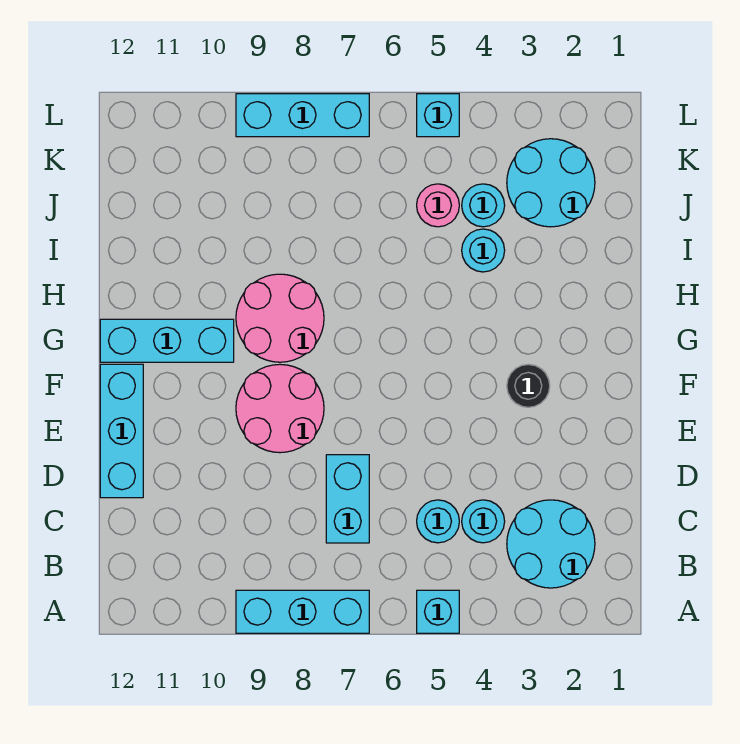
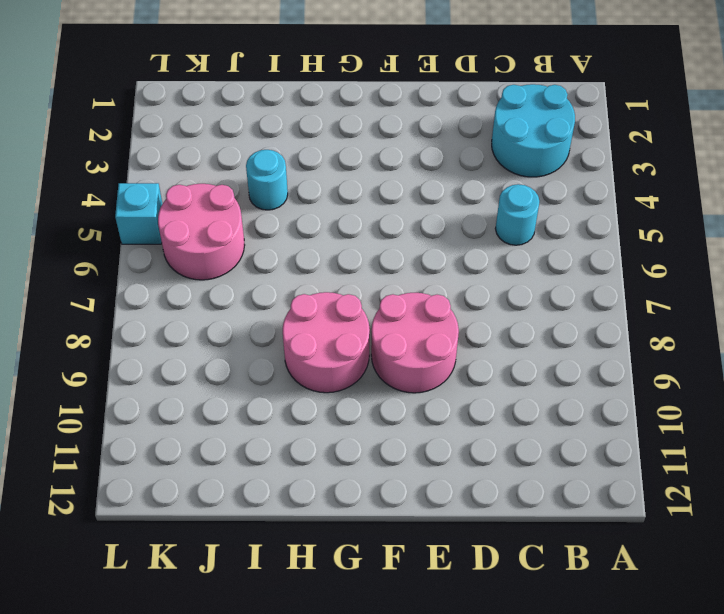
pink 2x2 round brick [158,184,245,280] -> pink 1x1 round brick [417,184,459,227]
none -> cyan 1x1 brick [417,590,459,633]
none -> cyan 1x3 brick [236,590,369,633]
none -> cyan 1x1 round brick [462,500,505,543]

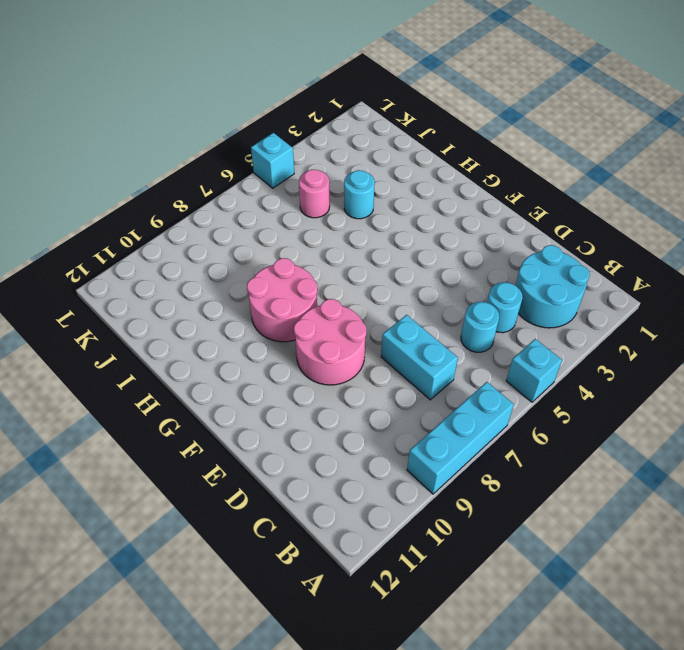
none -> cyan 1x3 brick [100,364,143,498]
none -> black 1x1 round brick [507,364,550,407]
none -> cyan 1x3 brick [100,319,234,362]

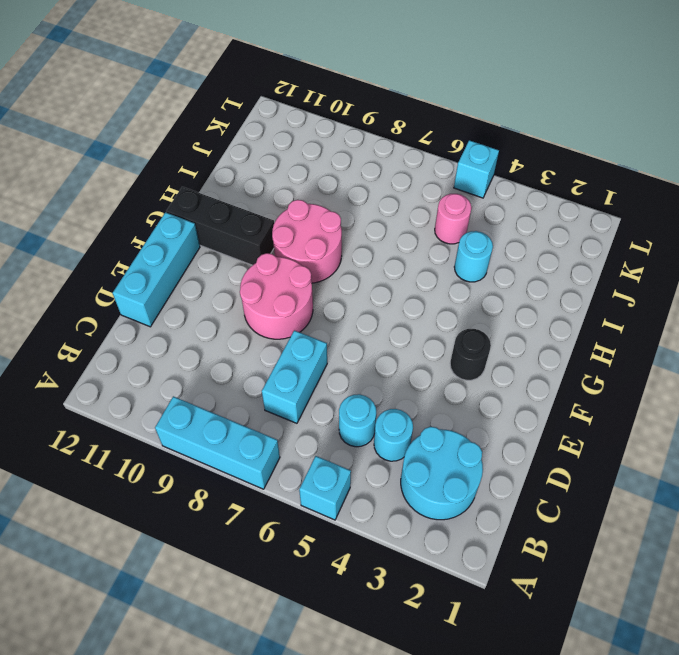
black 1x3 brick [166,187,274,265] -> cyan 1x3 brick [100,319,234,362]
none -> cyan 2x2 round brick [507,139,595,227]
none -> cyan 1x1 round brick [462,184,505,227]
none -> cyan 1x3 brick [236,94,369,137]

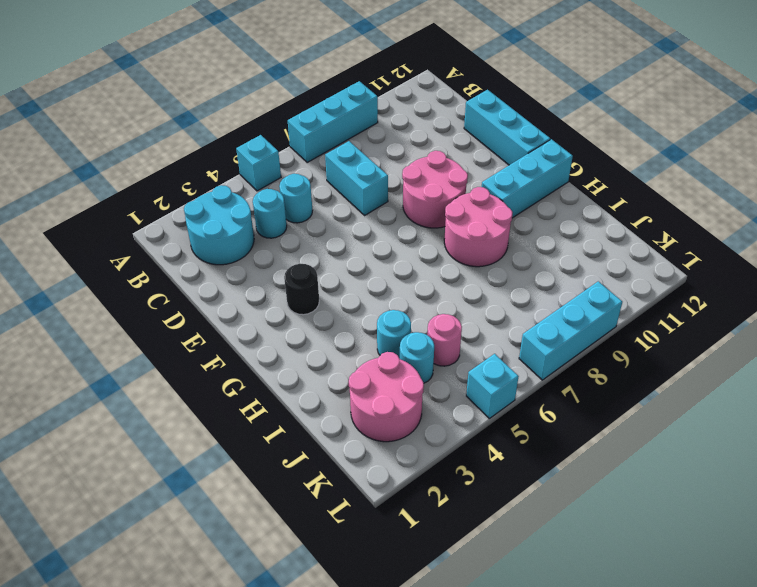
pink 2x2 round brick [349,352,424,442] -> cyan 2x2 round brick [507,139,595,227]

